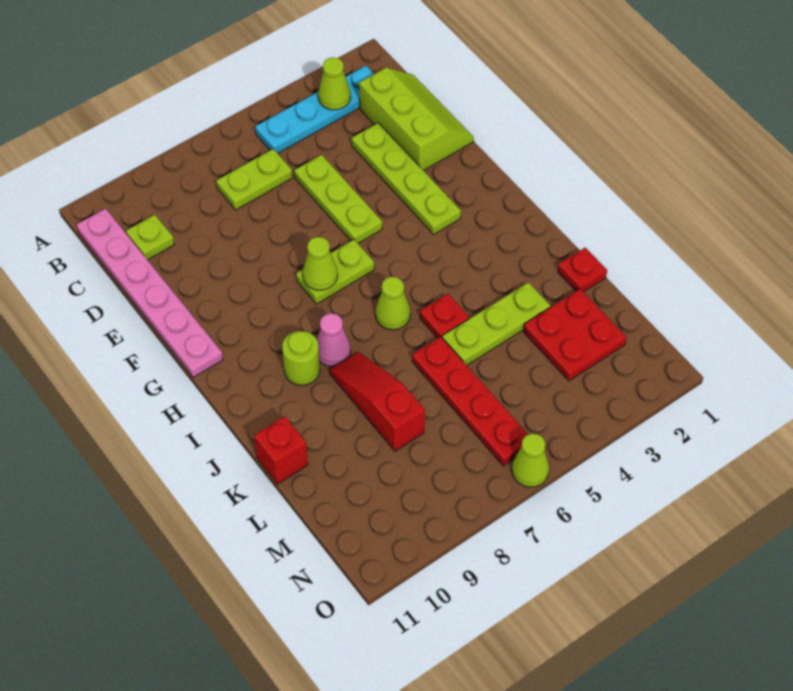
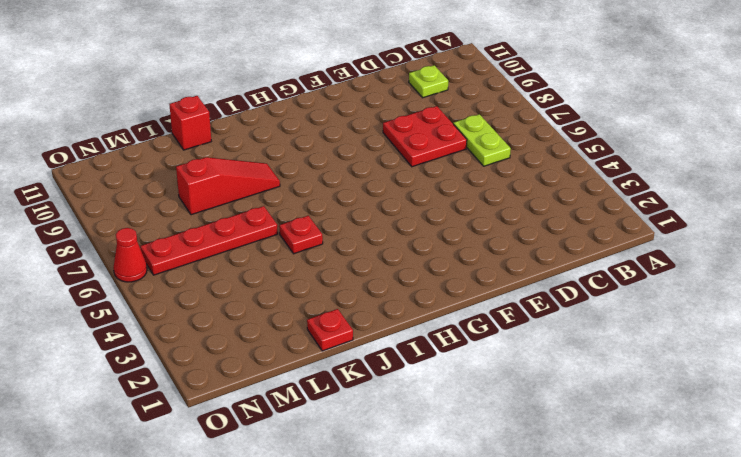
red 2x2 plate [383,106,467,167] -> red 2x2 plate moved to [523,289,626,381]
red 1x1 cone [113,228,147,282] -> lime 1x1 cone [512,434,549,487]
none -> cyan 1x4 plate [255,66,374,154]
none -> pink 1x6 plate [76,209,223,378]
none -> lime 2x3 slope [359,68,474,171]

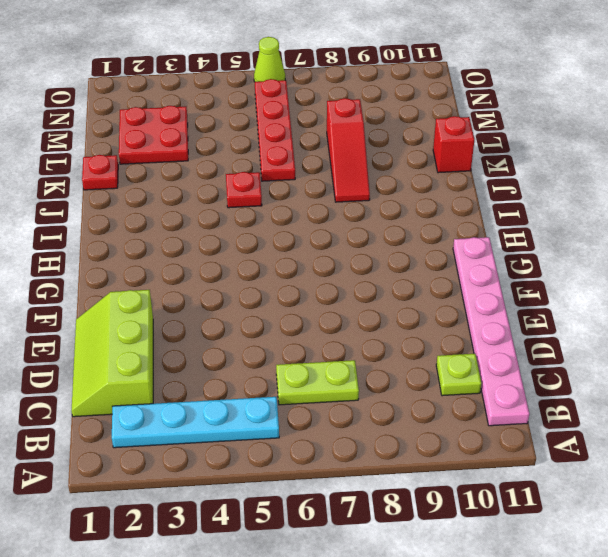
none -> lime 1x4 plate [352,123,461,235]
none -> lime 1x3 plate [294,155,382,243]
none -> lime 1x2 plate [296,240,374,304]

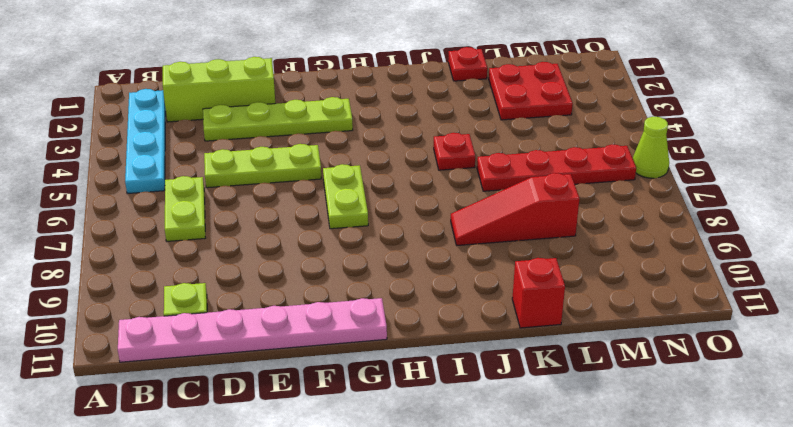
none -> lime 1x1 cone [375,277,410,330]
none -> pink 1x1 cone [317,313,351,367]
none -> lime 1x1 round brick [282,331,320,385]

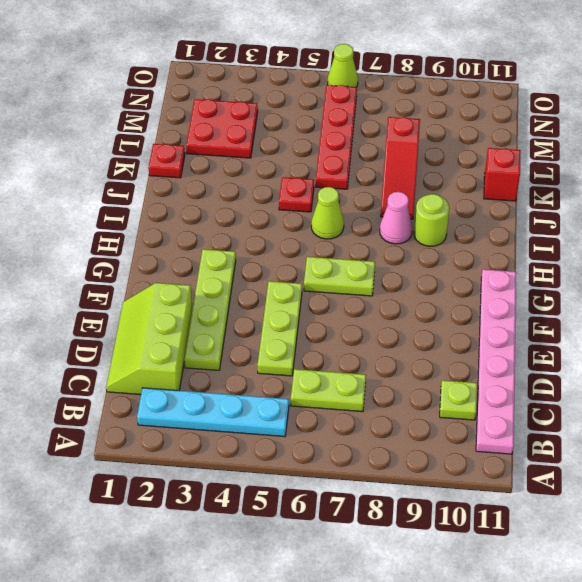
none -> lime 1x3 plate [442,283,550,365]
none -> lime 1x1 cone [318,57,351,110]
none -> lime 1x1 cone [303,237,338,290]

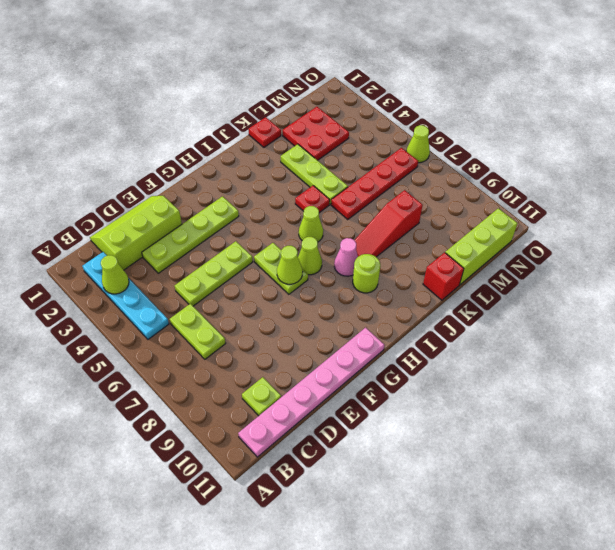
lime 1x1 cone [298,237,322,275] -> none
lime 1x3 brick [445,208,517,285] -> none

